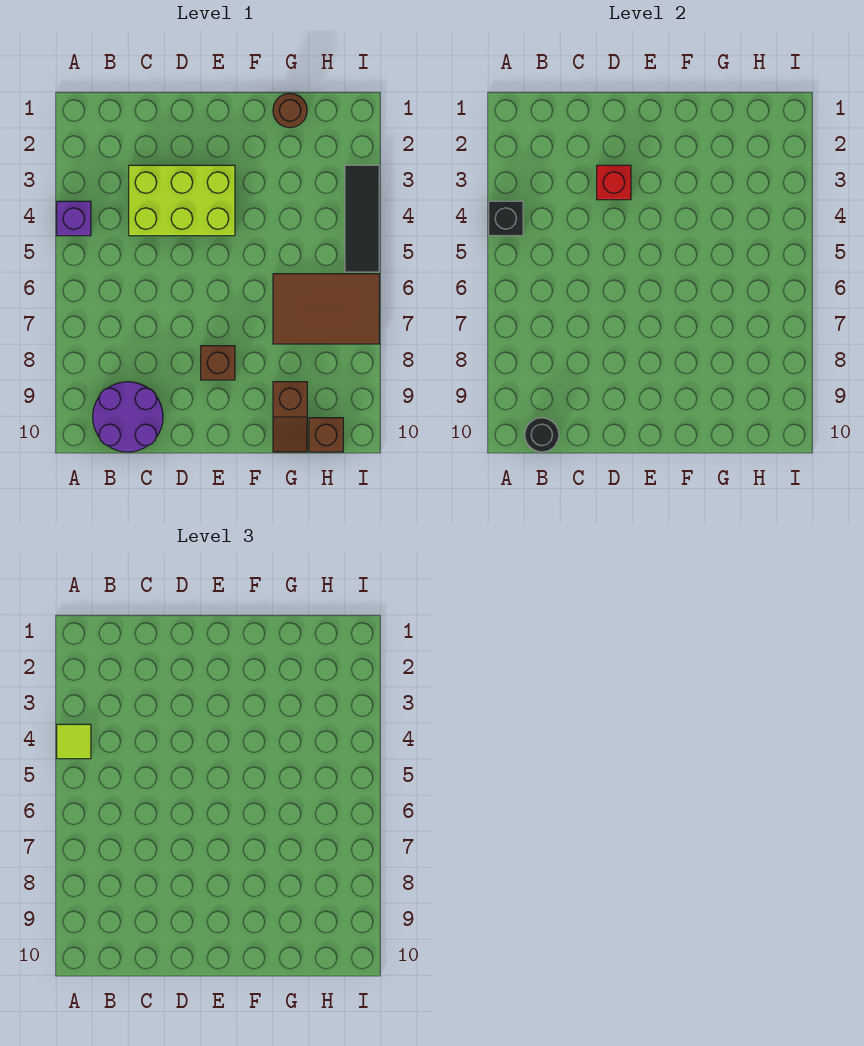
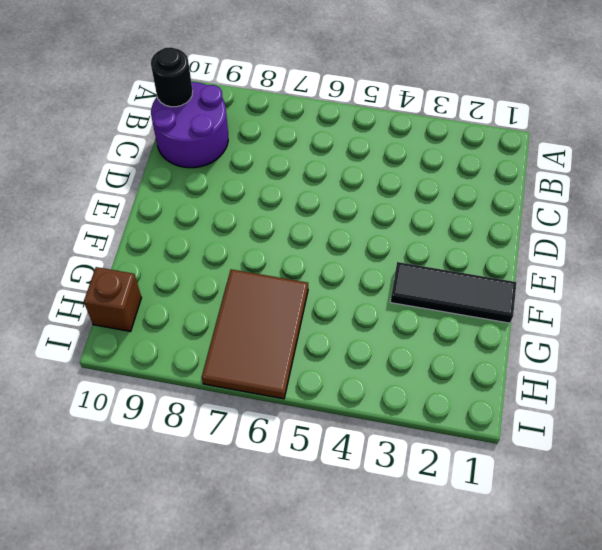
black 1x3 tile [390,262,516,323] -> black 1x3 tile moved to [345,165,379,272]
none -> purple 1x1 brick [57,201,91,236]
none -> lime 2x3 brick [129,165,235,236]
none -> brown 1x1 brick [201,346,235,380]

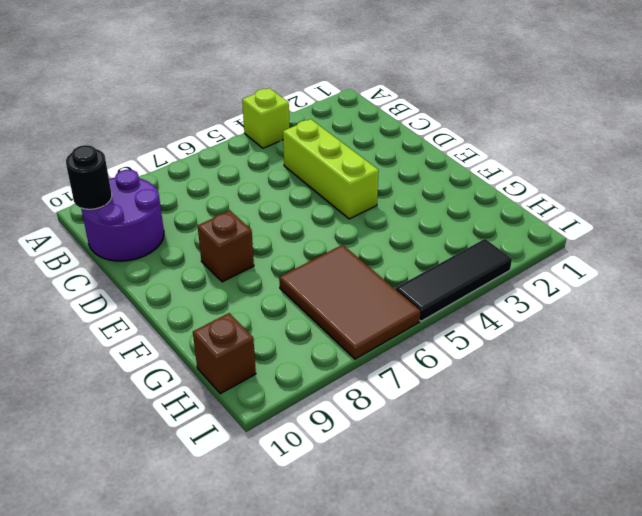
lime 1x1 brick [242,88,289,148] -> purple 1x1 brick [57,201,91,236]
lime 1x3 brick [283,119,379,219] -> lime 2x3 brick [129,165,235,236]
none -> brown 1x1 round brick [273,93,307,128]
none -> brown 1x2 slope [273,382,307,452]
none -> black 1x1 brick [489,201,523,236]

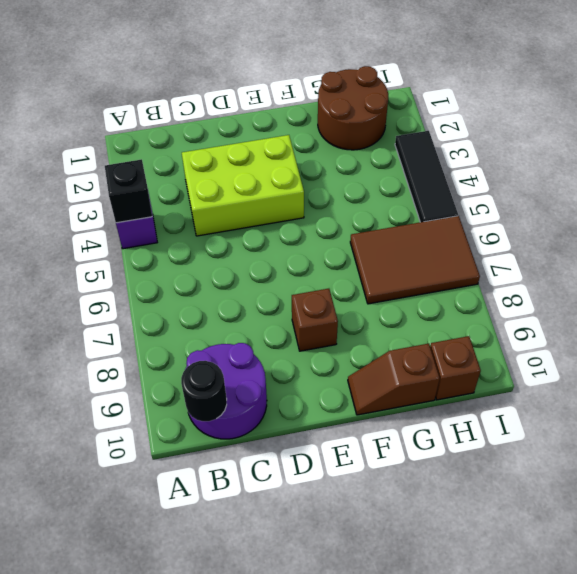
brown 1x2 slope [348,343,440,415] -> brown 1x2 slope turned to [273,382,307,452]
brown 2x2 round brick [318,66,388,150] -> brown 1x1 round brick [273,93,307,128]
none -> red 1x1 brick [597,165,631,200]
none -> lime 1x1 tile [57,724,91,759]

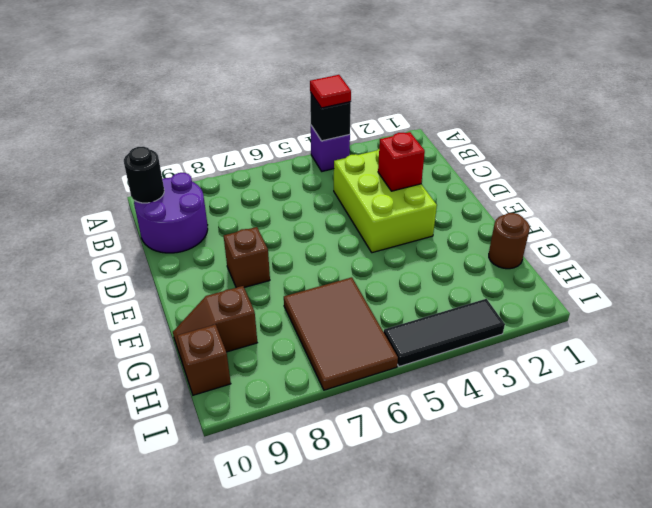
red 1x1 tile [310,75,351,108] -> lime 1x1 tile [57,724,91,759]

